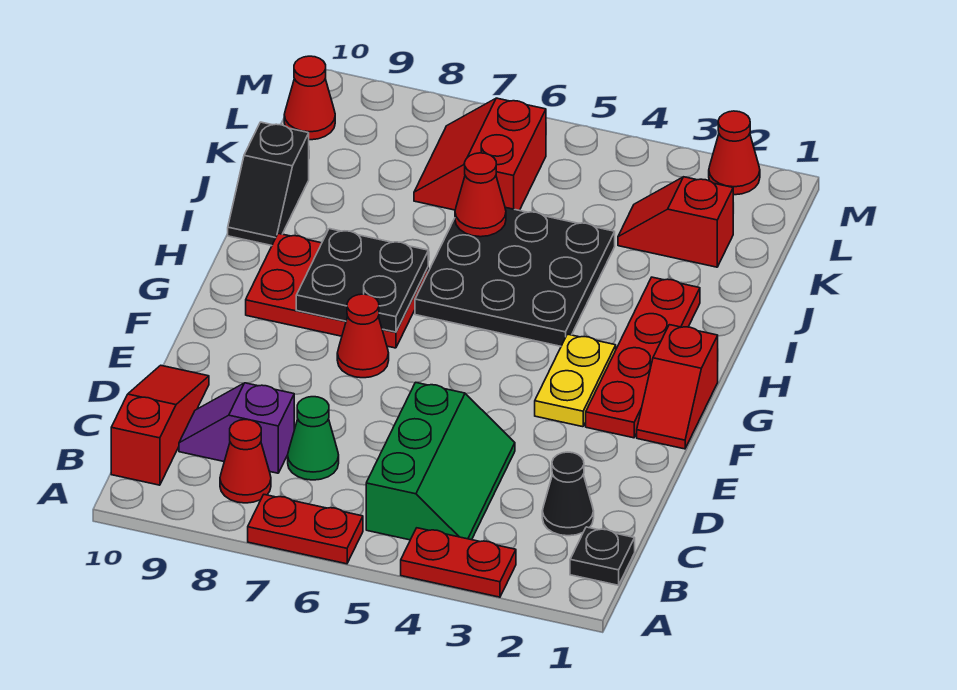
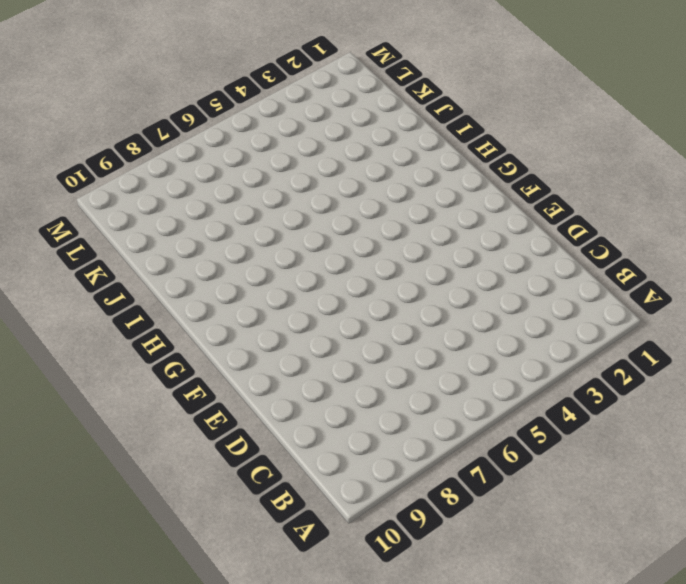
none -> red 1x2 plate [401,528,516,597]
none -> red 1x2 plate [248,495,363,564]
none -> black 1x1 plate [570,527,635,585]

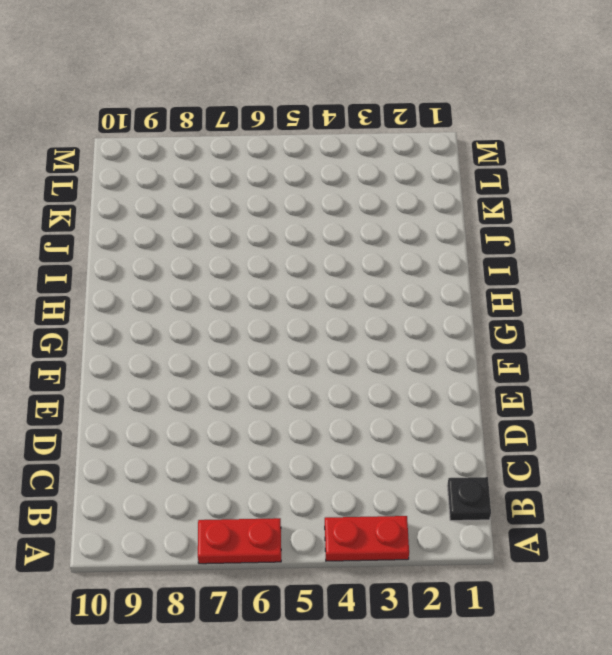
none -> green 2x3 slope [366,382,515,540]
none -> red 1x1 cone [220,420,271,503]
none -> red 1x3 slope [111,365,209,485]

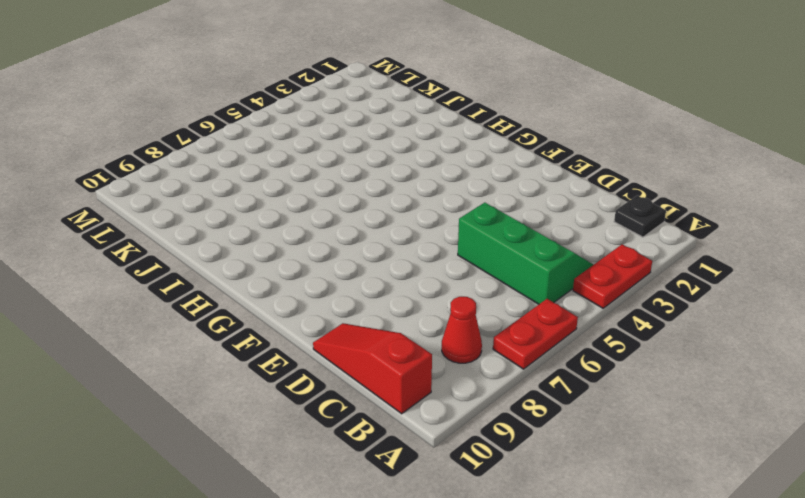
none -> black 1x1 cone [542,452,594,536]
none -> green 1x1 cone [288,397,339,480]
none -> purple 1x2 slope [179,383,294,473]

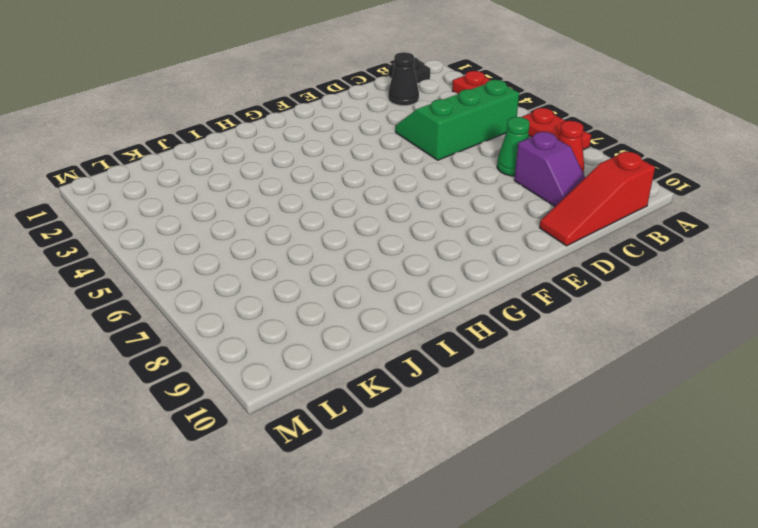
none -> red 1x2 slope [637,325,718,449]
none -> red 1x4 plate [586,277,700,438]
none -> yellow 1x2 plate [535,334,616,427]

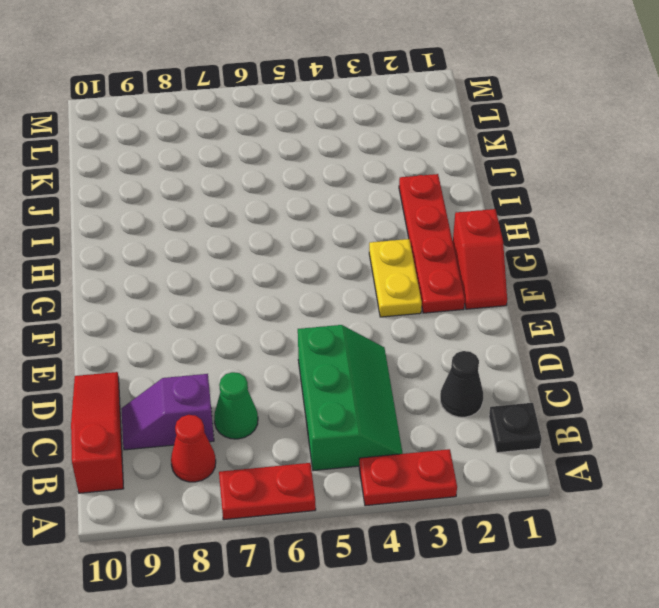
none -> red 1x1 cone [337,294,389,378]
none -> red 2x3 plate [246,233,428,348]
none -> black 3x3 plate [415,208,615,346]

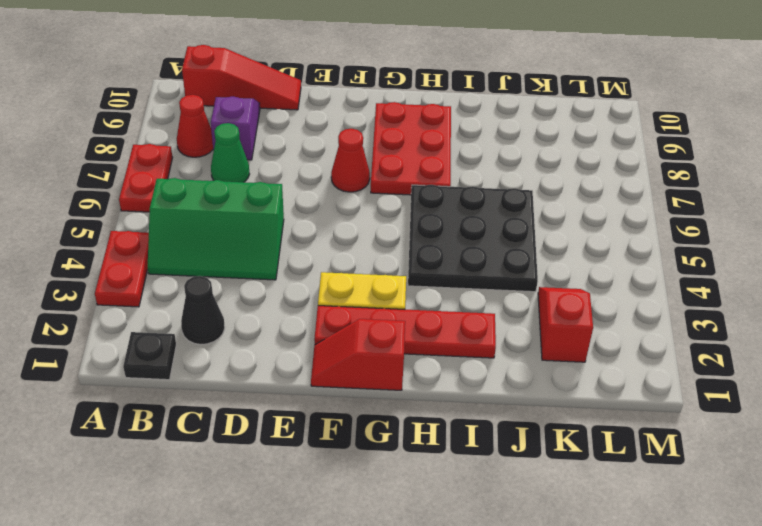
none -> black 1x2 slope [228,122,309,246]
none -> red 2x2 slope [414,98,546,210]
none -> red 1x1 cone [284,56,335,140]

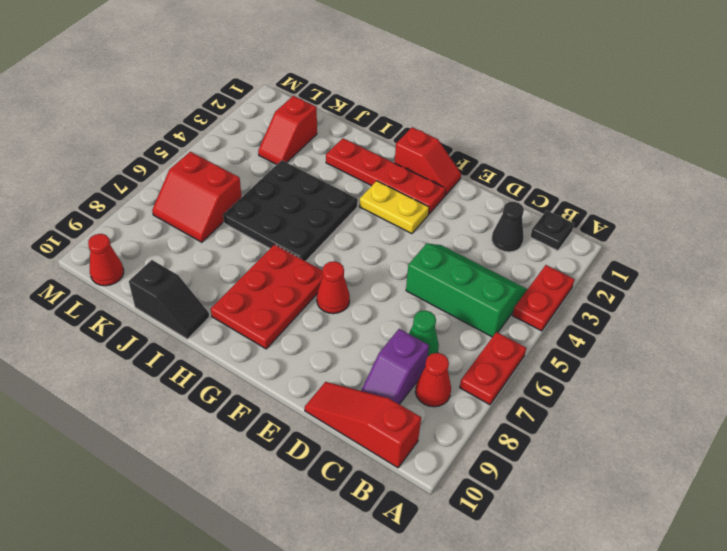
none -> red 1x1 cone [709,111,760,195]
none -> black 2x2 plate [296,229,428,332]
none -> red 1x1 cone [455,153,506,237]

